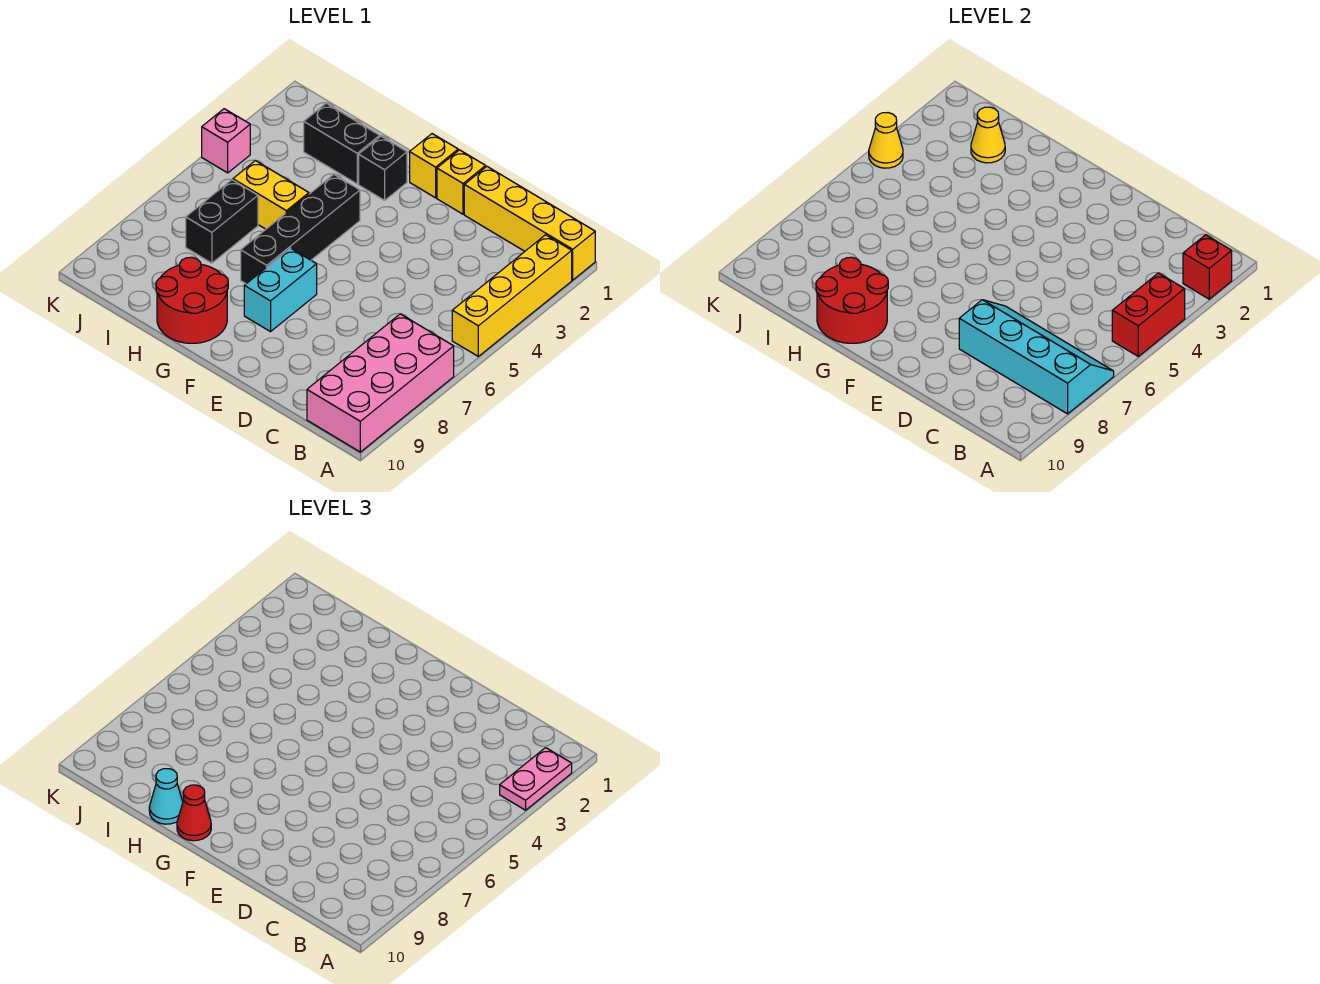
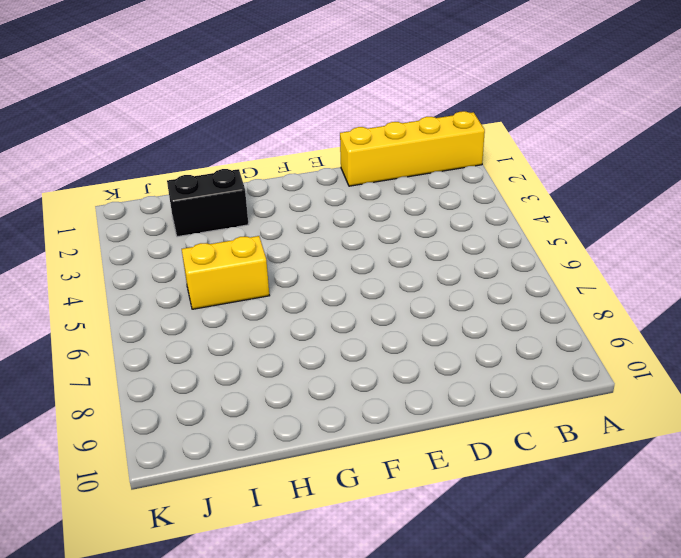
none -> yellow 1x4 brick [452,235,572,356]
none -> pink 2x4 brick [307,314,454,452]
none -> yellow 1x1 brick [437,150,486,214]

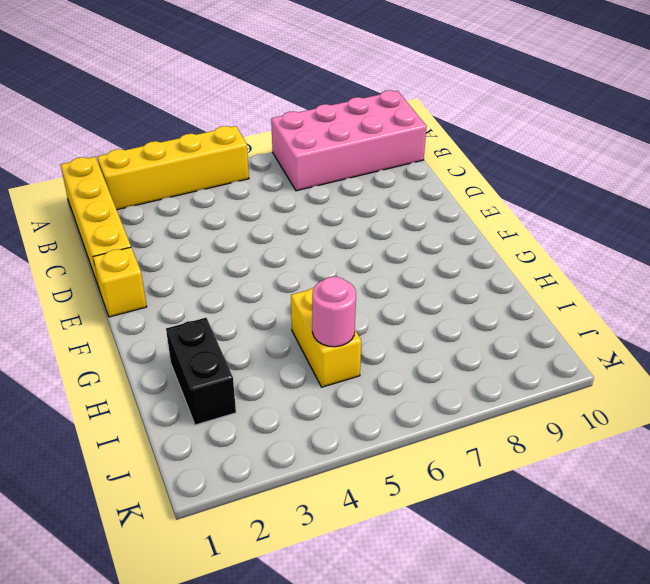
pink 1x1 round brick [312,277,356,347] -> none
none -> yellow 1x1 brick [410,134,458,198]
none -> cyan 1x2 brick [244,248,317,332]
none -> black 1x1 brick [359,136,407,200]

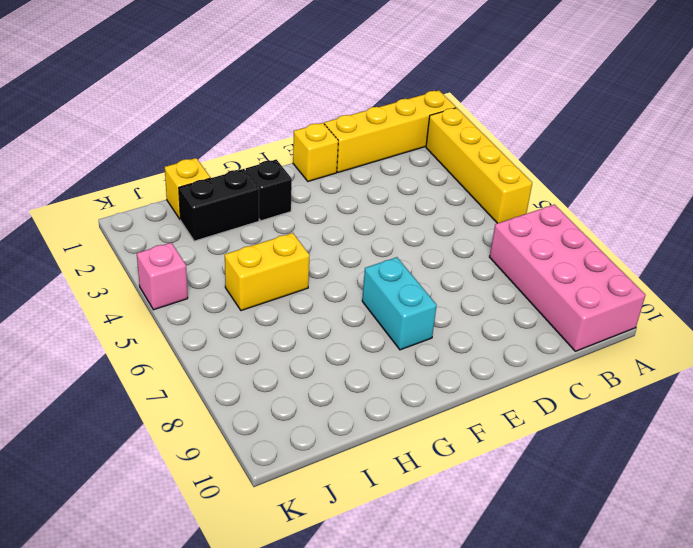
yellow 1x1 brick [165,158,210,220] -> yellow 1x1 brick moved to [410,134,458,198]
none -> black 1x4 brick [241,175,360,284]
none -> red 2x2 round brick [156,257,228,343]
none -> black 1x2 brick [186,180,258,263]

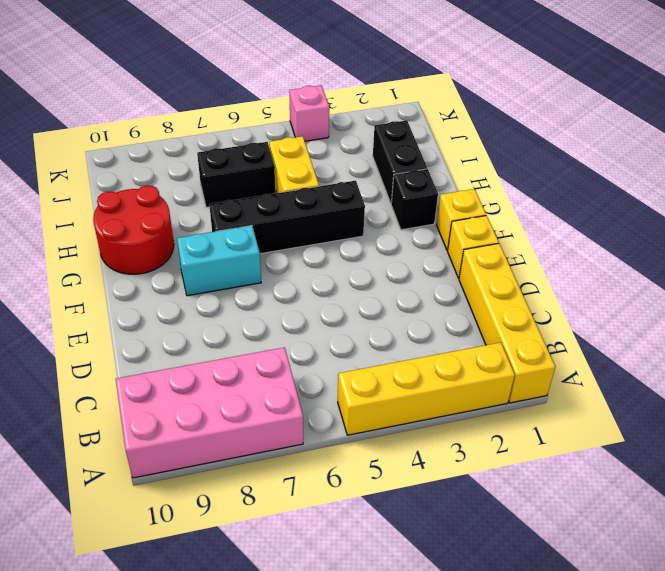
none -> red 1x1 brick [1183,235,1232,299]
none -> red 1x2 brick [1112,273,1185,356]
none -> cyan 2x4 slope [959,300,1114,414]

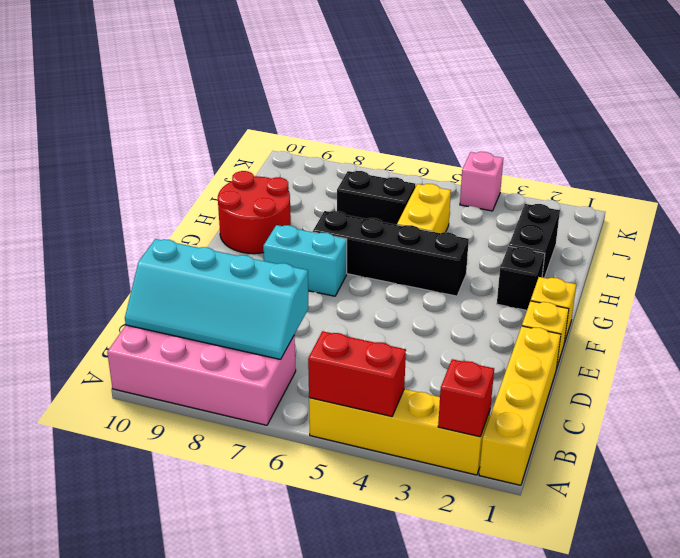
cyan 2x4 slope [125,239,309,359] -> cyan 2x4 slope turned to [959,300,1114,414]
none -> red 2x2 round brick [816,257,888,343]
none -> yellow 1x1 cone [971,107,1005,163]
none -> yellow 1x1 cone [869,113,903,168]

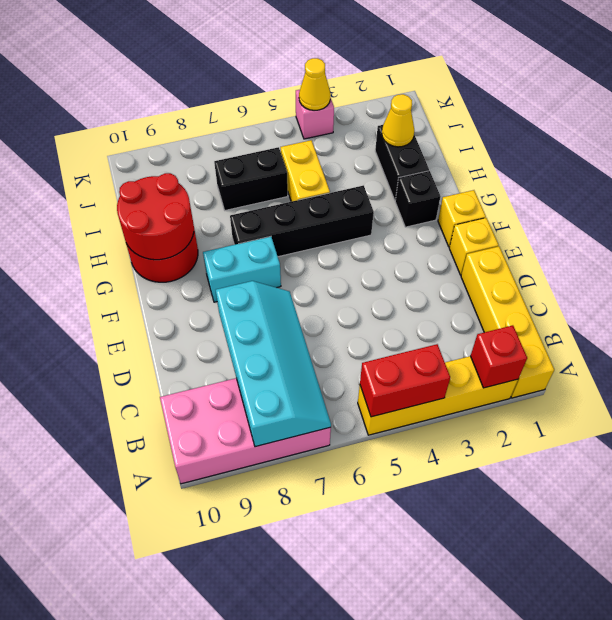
none -> pink 1x2 plate [500,748,572,810]
none -> red 1x1 cone [177,785,211,841]
none -> cyan 1x1 cone [149,769,183,824]

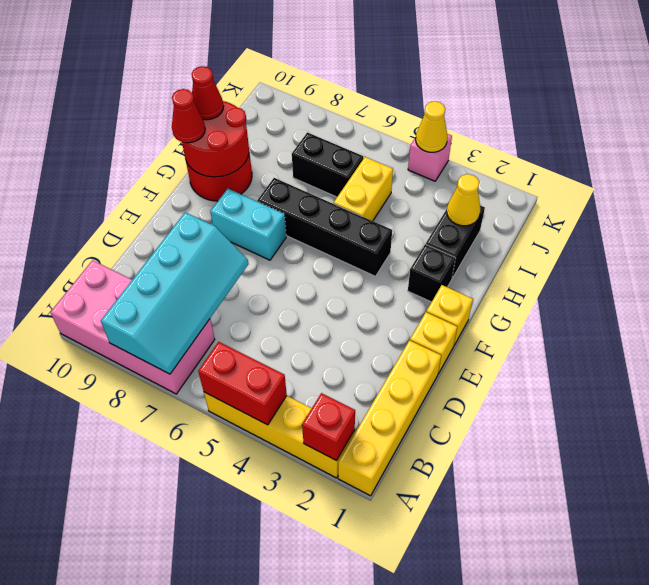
red 1x1 cone [192,66,223,120] -> cyan 1x1 cone [149,769,183,824]
none -> pink 1x2 plate [500,748,572,810]

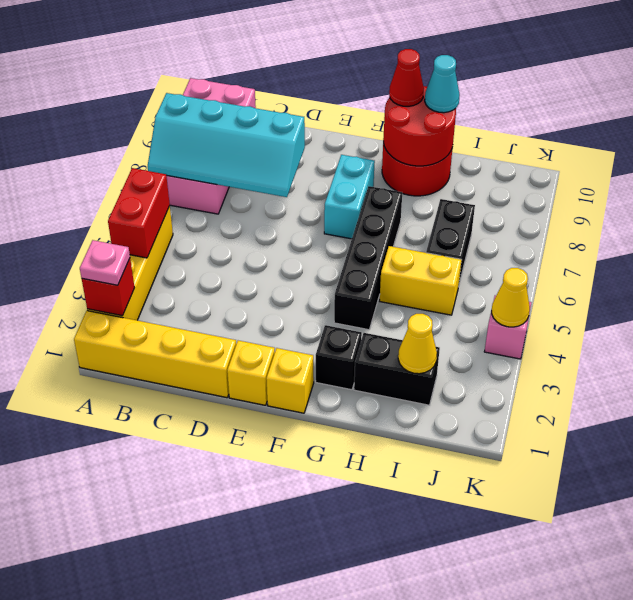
pink 1x1 plate [80,240,130,285] -> pink 1x2 plate [500,748,572,810]

